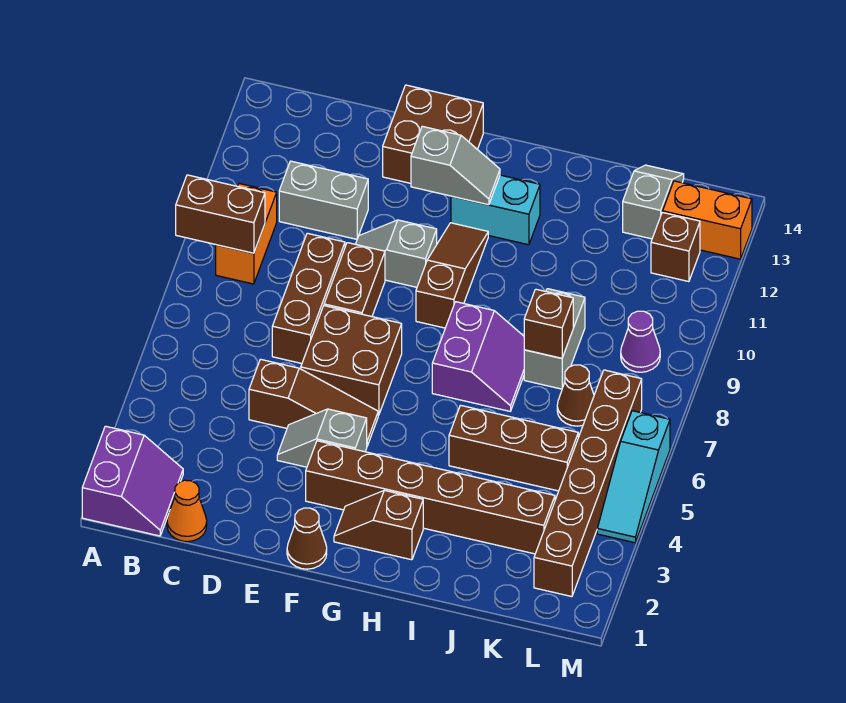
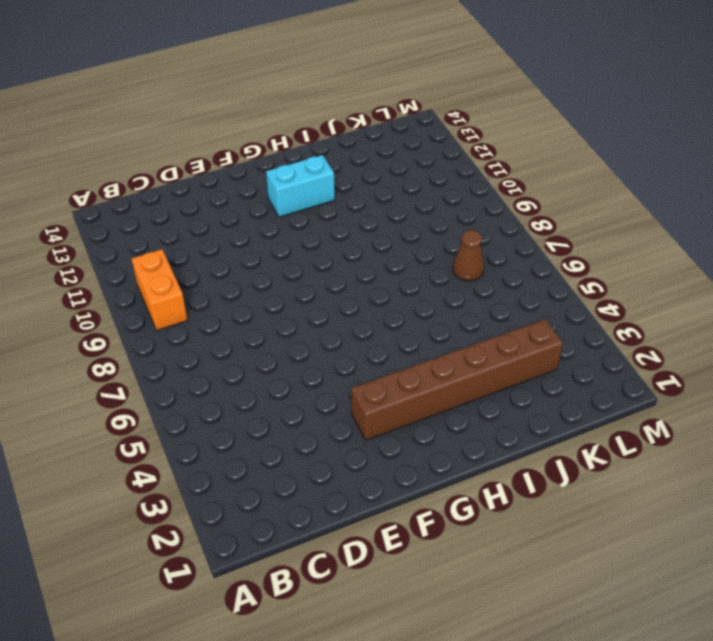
none -> purple 2x2 slope [82,426,183,536]
none -> orange 1x1 cone [167,480,207,542]
none -> grey 1x2 brick [279,161,368,239]

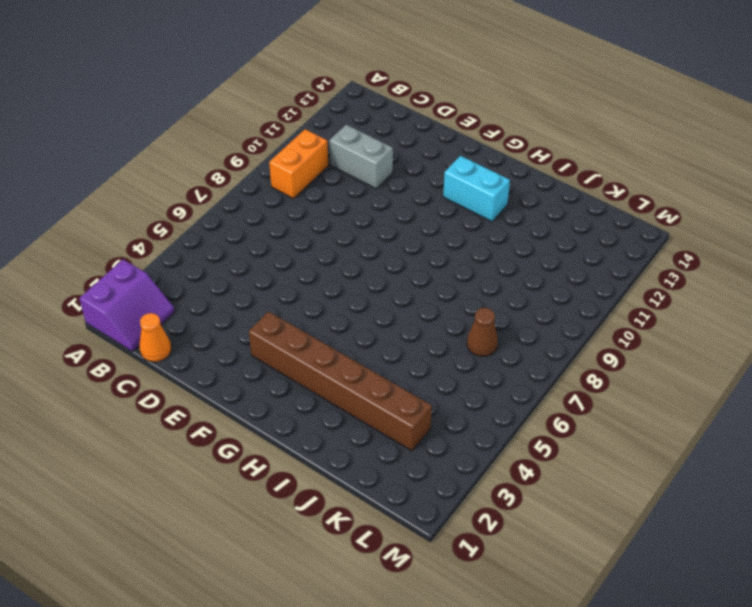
none -> brown 1x3 slope [249,359,378,446]
none -> brown 1x3 brick [272,233,345,363]
none -> grey 1x2 slope [277,409,367,467]

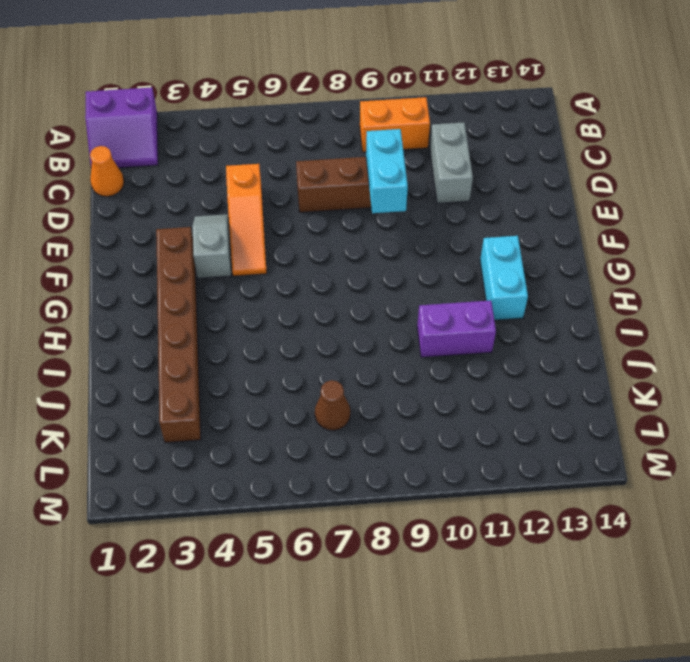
orange 1x3 slope [226,164,267,276] -> brown 1x3 slope [249,359,378,446]
cyan 1x2 brick [366,129,408,213] -> none
purple 1x2 brick [417,300,496,357] -> none
none -> brown 2x2 brick [301,306,402,415]
none -> brown 1x2 brick [324,243,385,317]
none -> grey 1x2 slope [356,220,437,287]

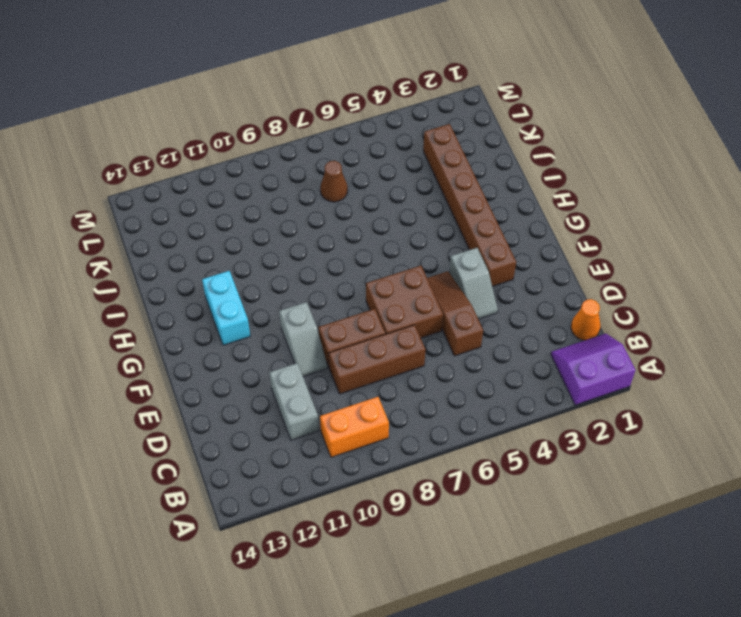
none -> brown 2x2 brick [383,85,483,183]
none -> brown 1x1 cone [287,508,327,569]
none -> brown 1x2 slope [334,490,423,560]

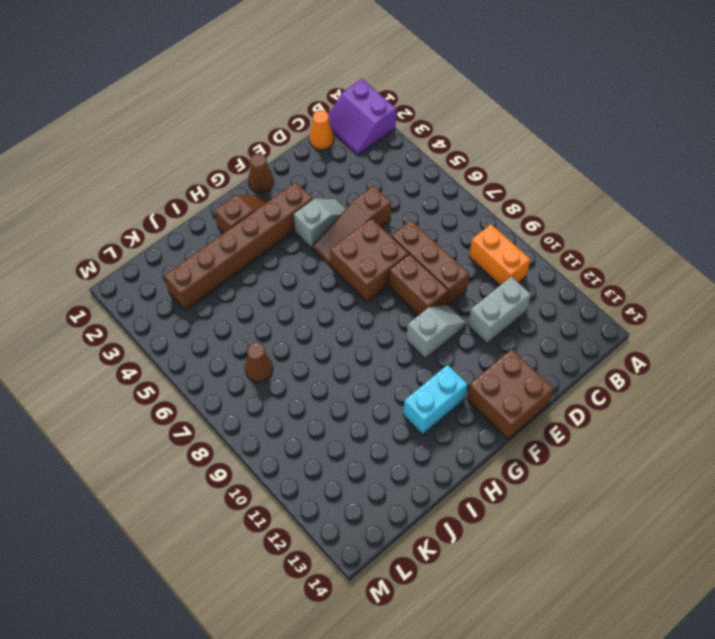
none -> brown 1x3 slope [416,223,488,328]
none -> purple 2x2 slope [432,302,524,411]
none -> brown 1x3 brick [449,405,578,491]

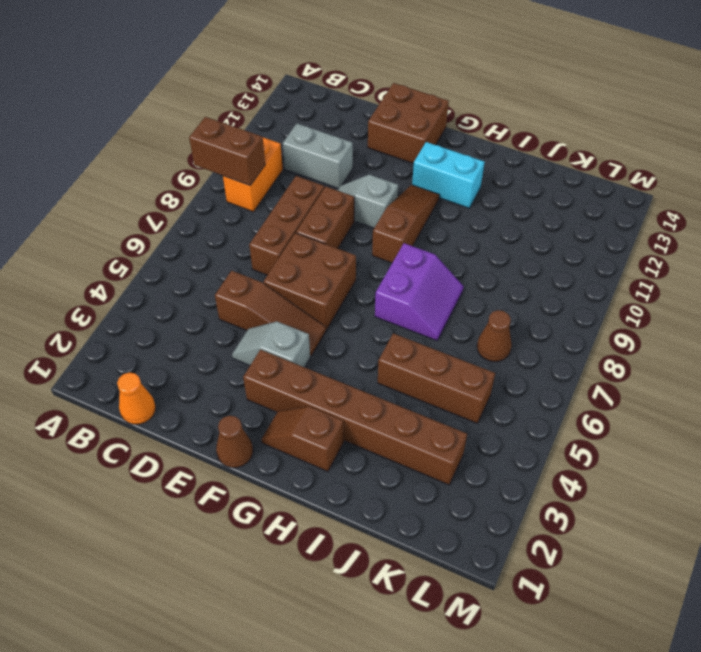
none -> purple 2x2 slope [82,426,183,536]
none -> grey 1x2 brick [524,289,585,389]
none -> grey 1x2 slope [623,165,684,239]

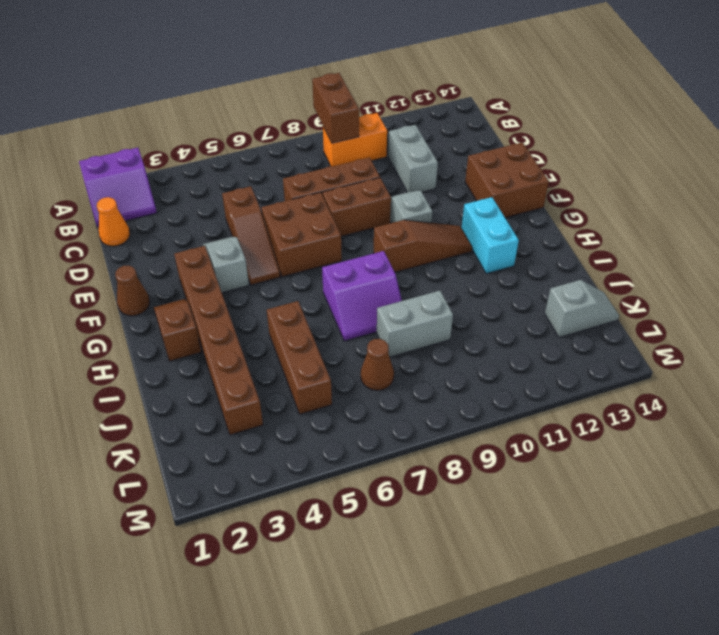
none -> brown 1x6 brick [534,370,642,597]
none -> purple 1x1 cone [621,311,660,372]
none -> brown 1x1 brick [651,212,700,282]

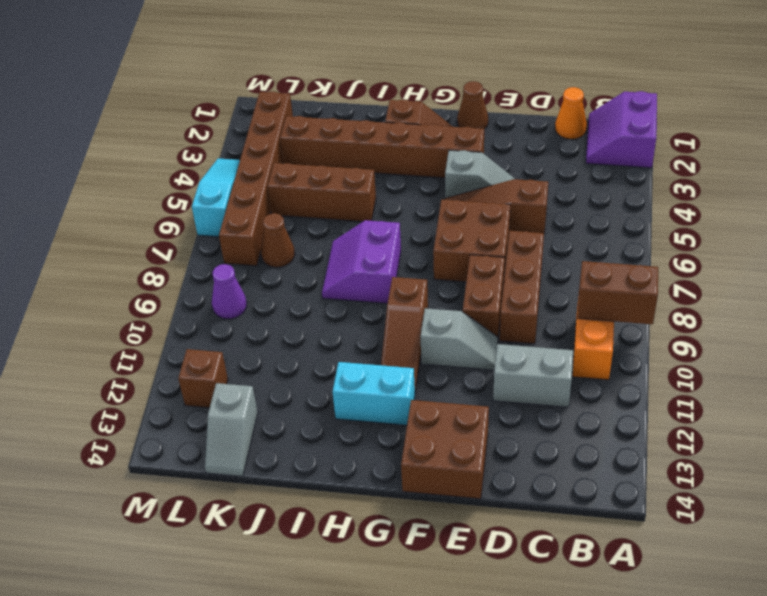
none -> grey 1x2 brick [524,289,585,389]
none -> orange 1x2 brick [663,181,752,259]
none -> grey 1x2 slope [411,126,500,205]

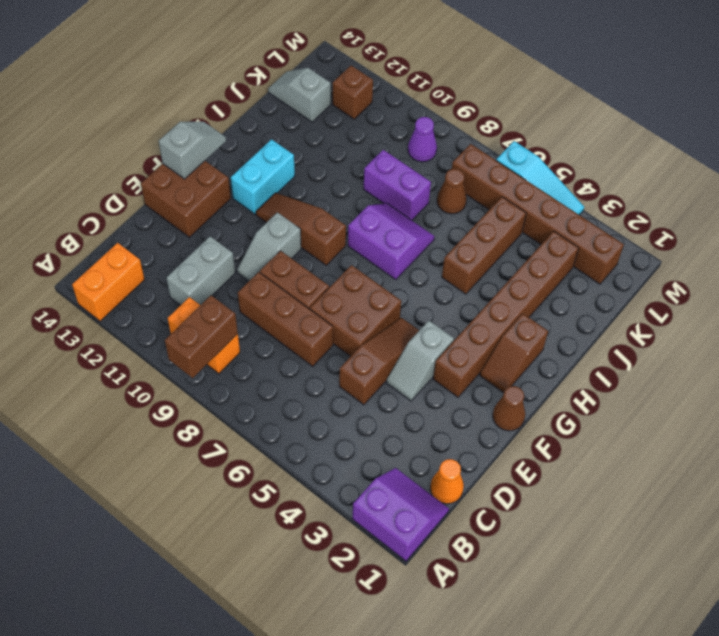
orange 1x2 brick [72,243,145,321] -> orange 1x2 brick moved to [663,181,752,259]
grey 1x2 slope [159,122,226,179] -> grey 1x2 slope moved to [411,126,500,205]
purple 1x2 brick [364,150,431,220] -> grey 1x2 brick [524,289,585,389]
none -> brown 1x1 brick [524,289,573,358]

